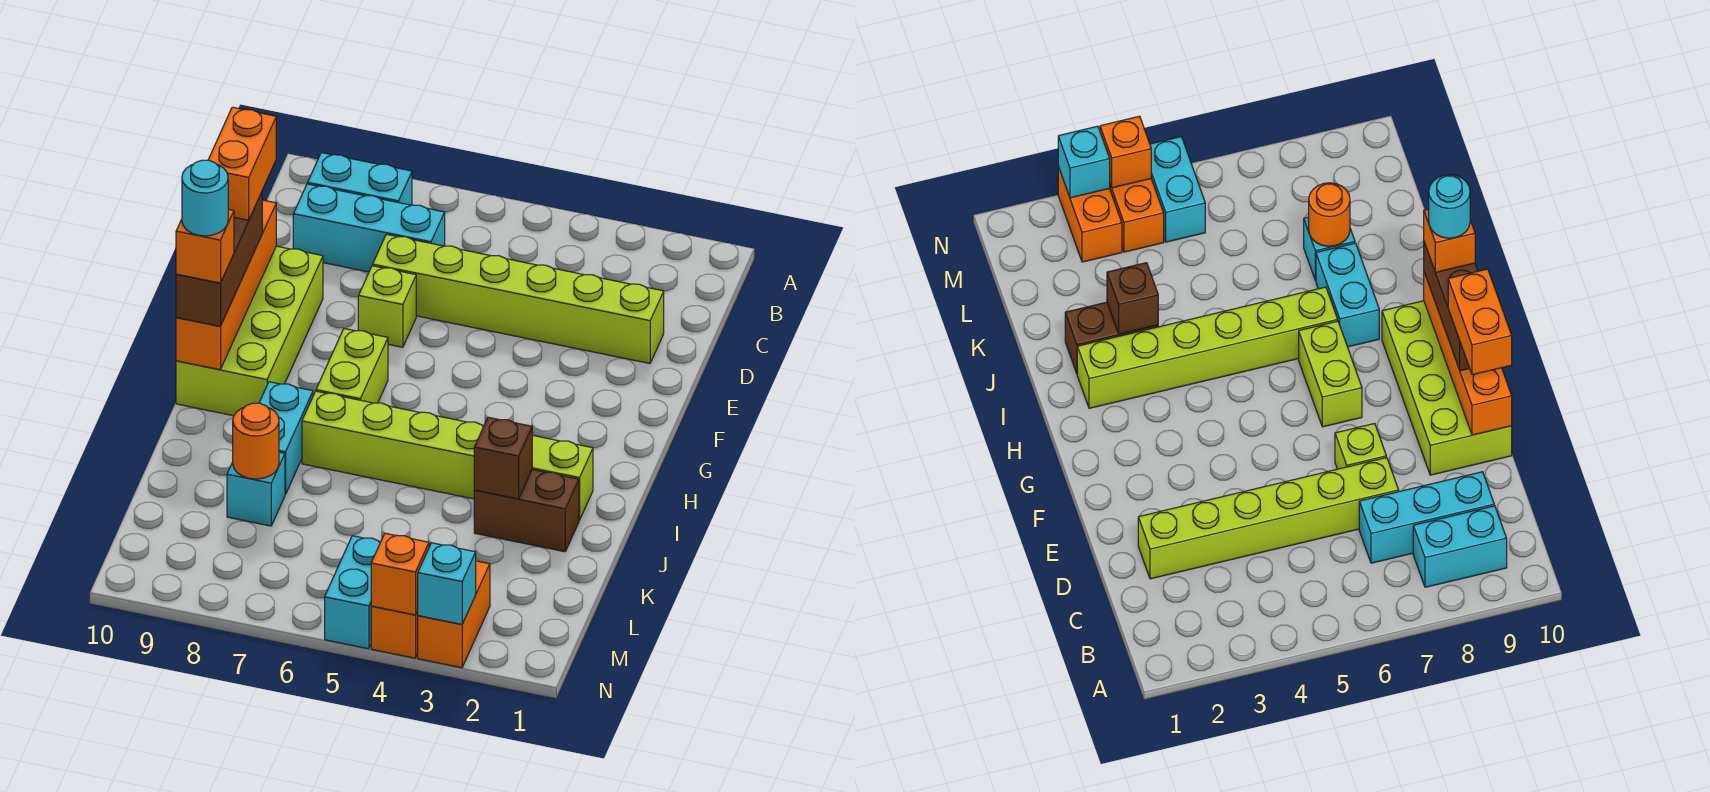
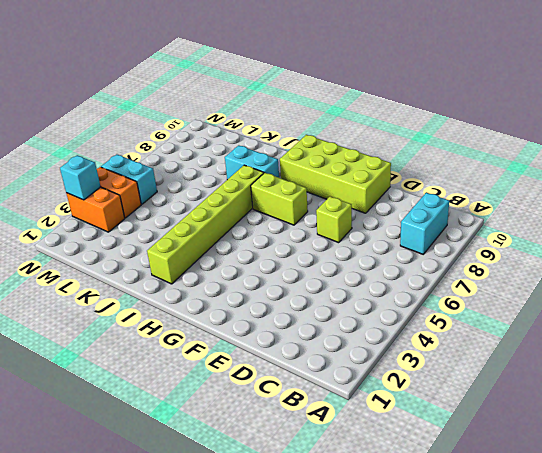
none -> cyan 1x3 brick [293,184,445,272]
none -> lime 1x6 brick [373,234,664,363]
none -> brown 1x2 brick [474,470,579,552]

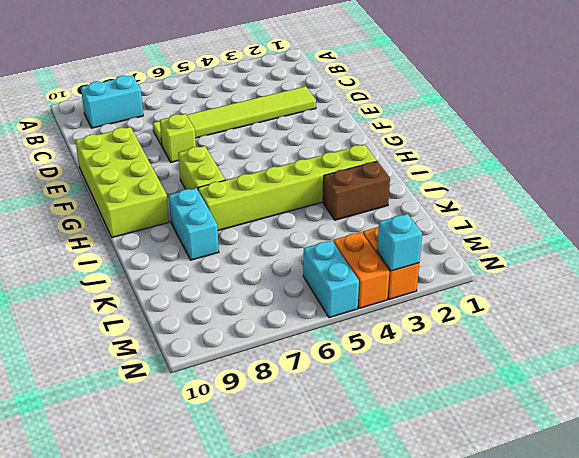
lime 1x6 tile [153,86,316,146] -> lime 1x6 brick [373,234,664,363]
none -> cyan 1x3 brick [293,184,445,272]
none -> cyan 1x1 brick [227,452,285,526]
none -> orange 1x4 brick [176,200,276,370]

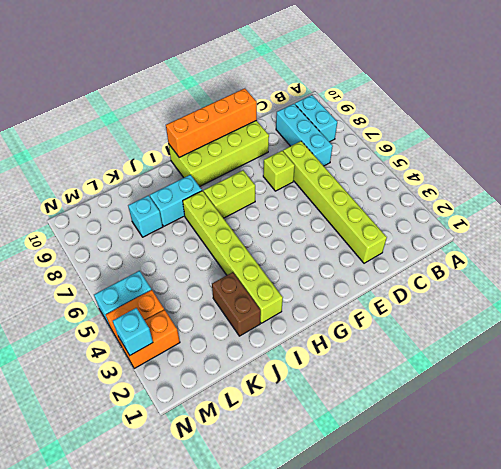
none -> brown 1x1 brick [474,417,532,499]
none -> orange 1x1 round brick [233,403,279,479]
none -> orange 1x1 brick [371,533,429,615]

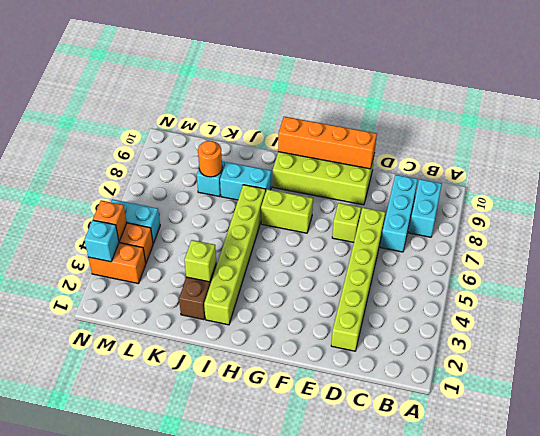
lime 1x1 brick [184,240,216,282] -> brown 1x1 brick [474,417,532,499]
none -> brown 1x3 brick [176,192,262,326]
none -> orange 1x2 brick [208,107,276,220]
none -> orange 1x1 brick [176,209,234,283]

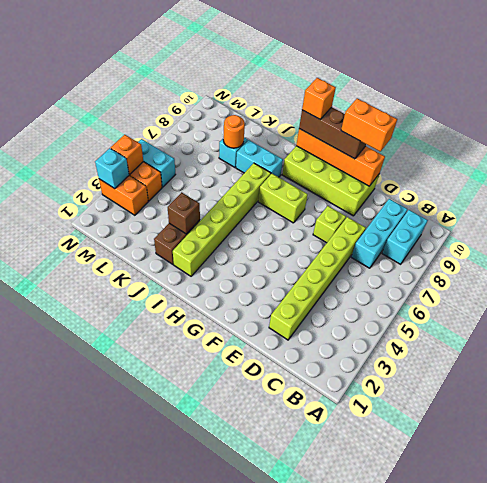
none -> cyan 1x1 round brick [182,160,228,236]

